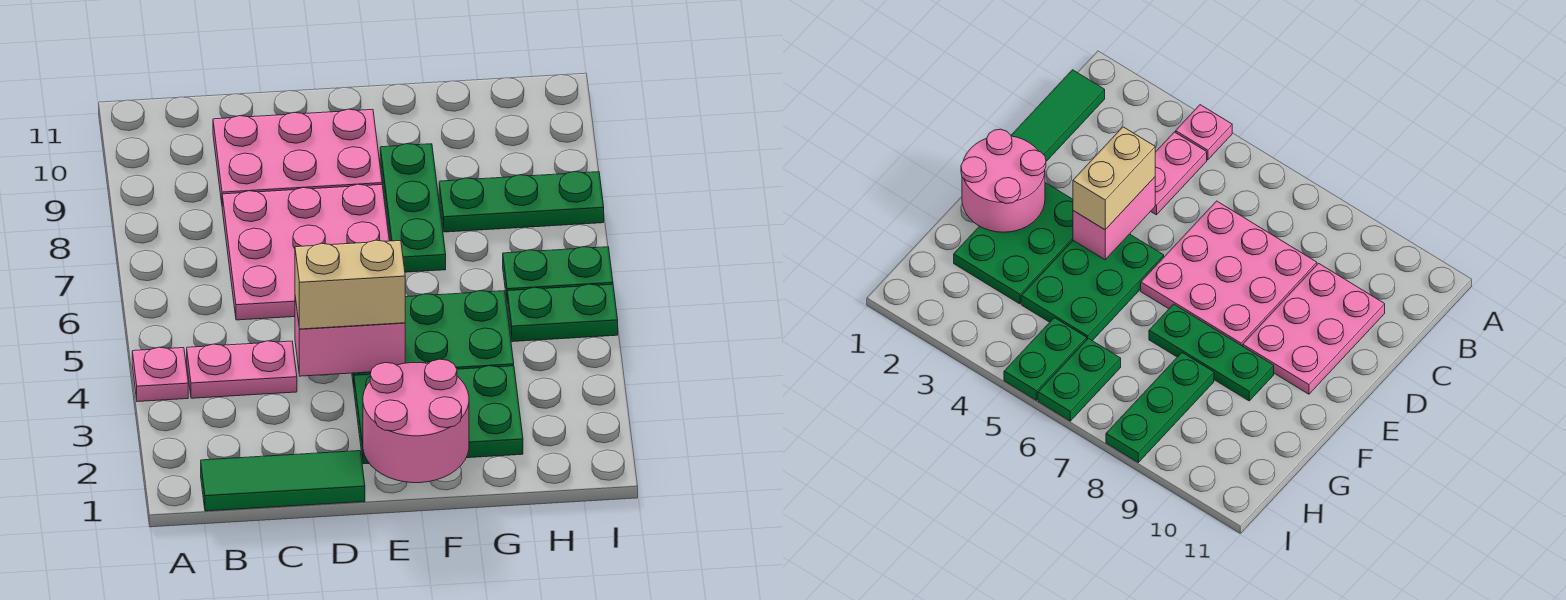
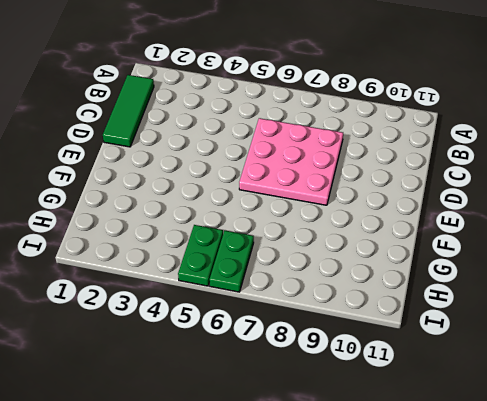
none -> pink 1x1 plate [132,347,188,402]
none -> pink 1x2 plate [187,341,297,398]
none -> pink 2x3 plate [213,109,382,203]

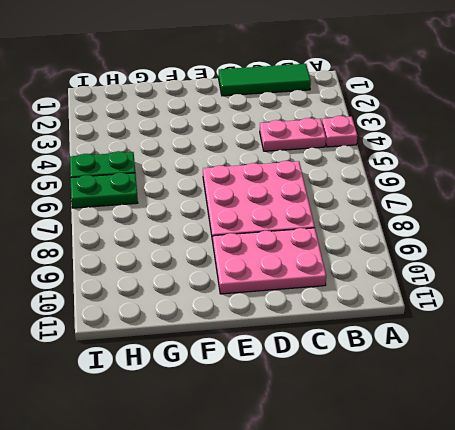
none -> green 2x3 plate [354,366,523,464]
none -> green 2x3 plate [352,291,514,387]
none -> green 1x3 plate [380,144,446,272]

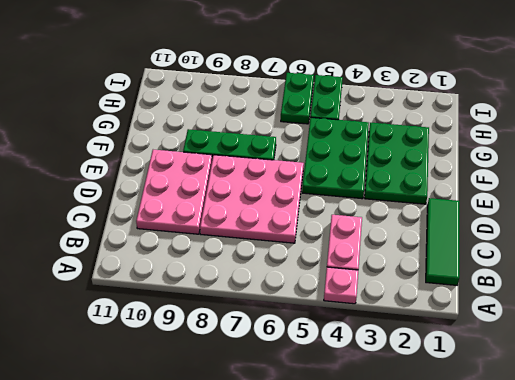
none -> green 1x3 plate [439,172,604,232]
none -> pink 1x2 brick [295,297,405,376]
none -> pink 2x2 round brick [363,359,469,483]

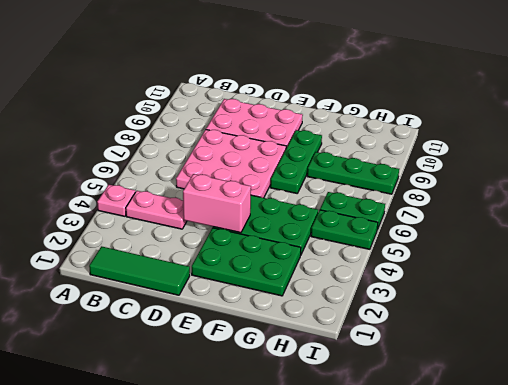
none -> pink 2x2 round brick [363,359,469,483]
none -> tan 1x2 brick [295,240,405,329]

